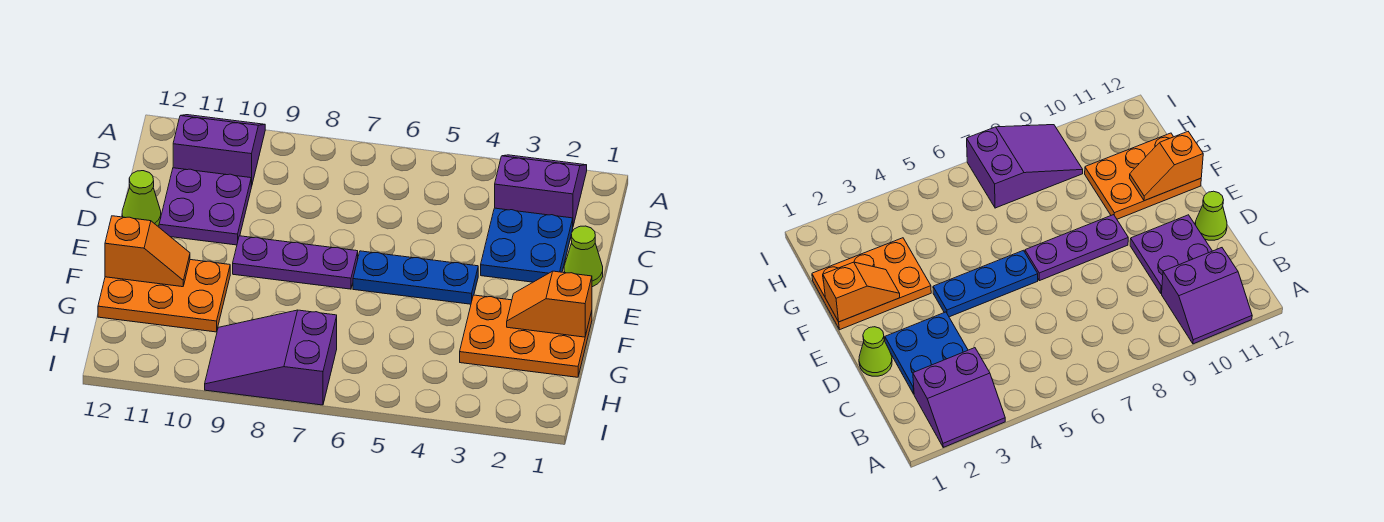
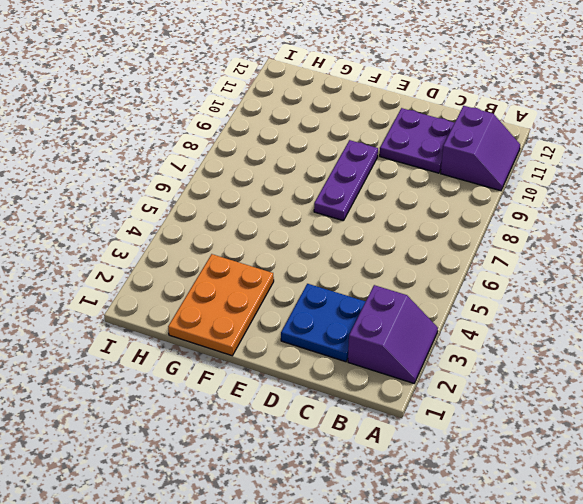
none -> lime 1x1 cone [564,226,603,287]
none -> lime 1x1 cone [122,171,161,226]
none -> blue 1x3 plate [353,251,478,304]

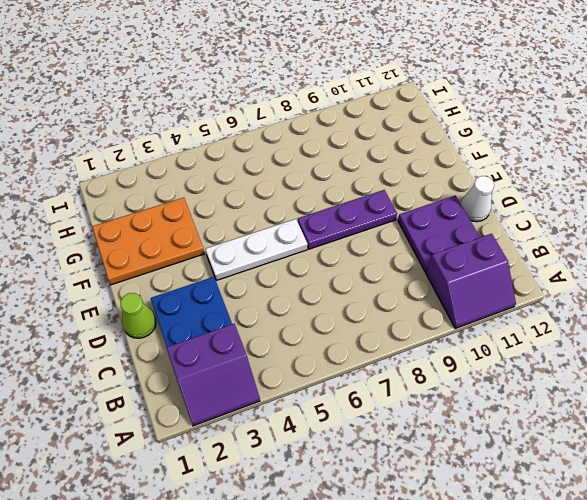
white 1x1 cone [461,176,494,222] -> lime 1x1 cone [122,171,161,226]
white 1x3 plate [205,219,308,280] -> blue 1x3 plate [353,251,478,304]
none -> orange 2x3 plate [98,260,230,332]
none -> purple 2x3 slope [205,310,337,405]
none -> orange 1x2 slope [507,271,592,337]

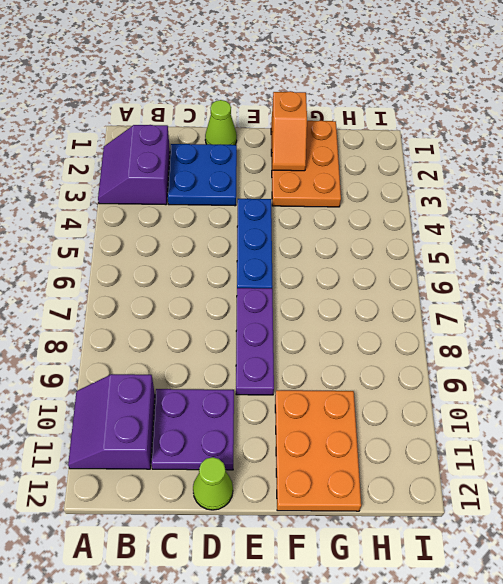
none -> purple 2x3 slope [205,310,337,405]
none -> orange 1x2 slope [105,216,190,287]

